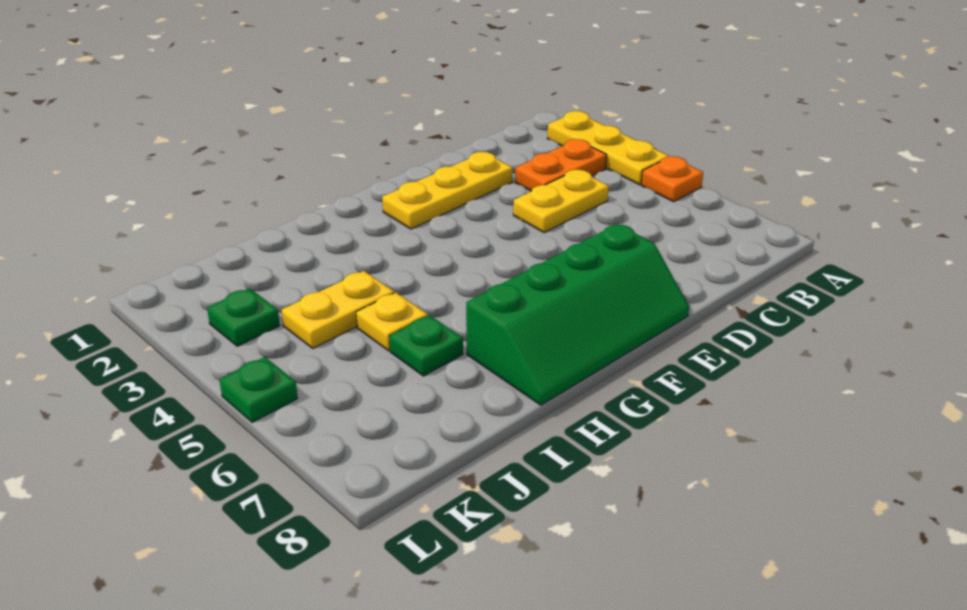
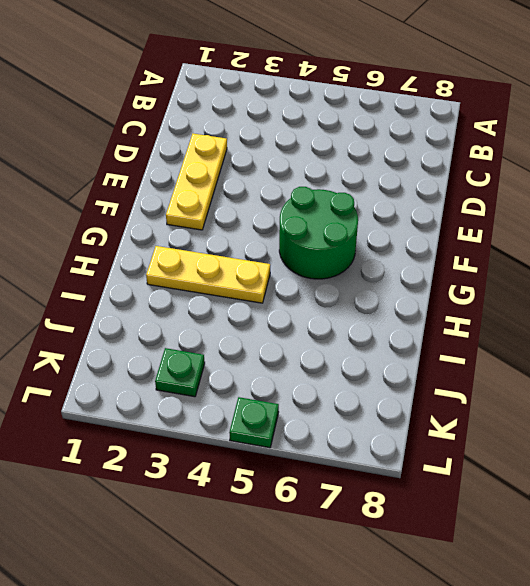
green 2x2 round brick [279,187,358,279] -> none
yellow 1x3 plate [146,246,270,303] -> yellow 1x3 plate moved to [547,111,669,185]
none -> orange 1x1 plate [641,156,703,202]
none -> orange 1x2 plate [515,139,607,191]

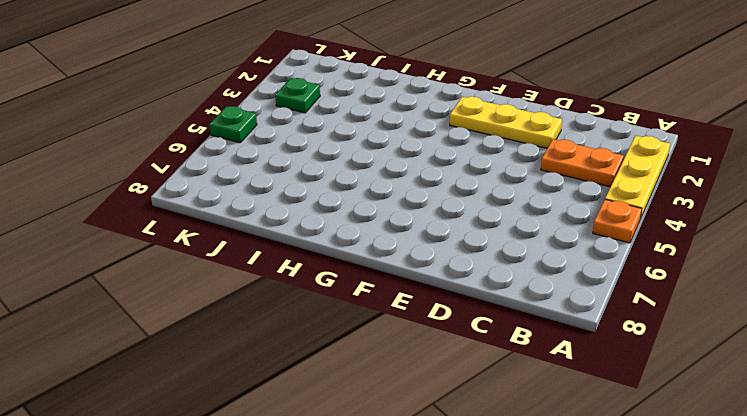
none -> yellow 1x2 plate [513,170,609,232]
none -> green 2x4 slope [466,224,689,405]

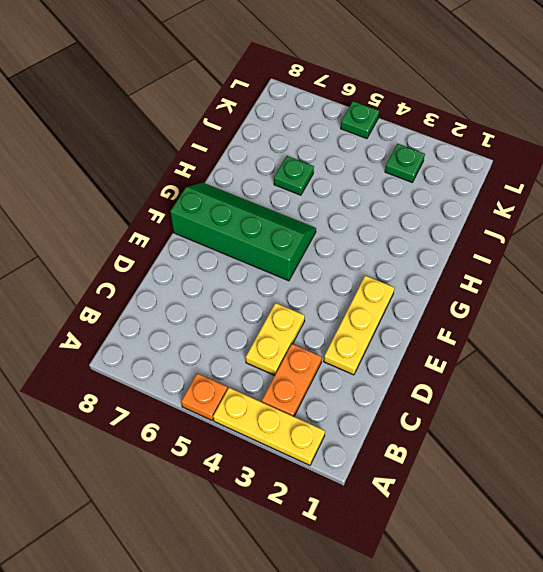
green 2x4 slope [170,183,316,281] -> green 2x4 slope turned to [466,224,689,405]
none -> yellow 1x2 plate [282,271,394,348]
none -> yellow 1x1 plate [356,292,428,351]

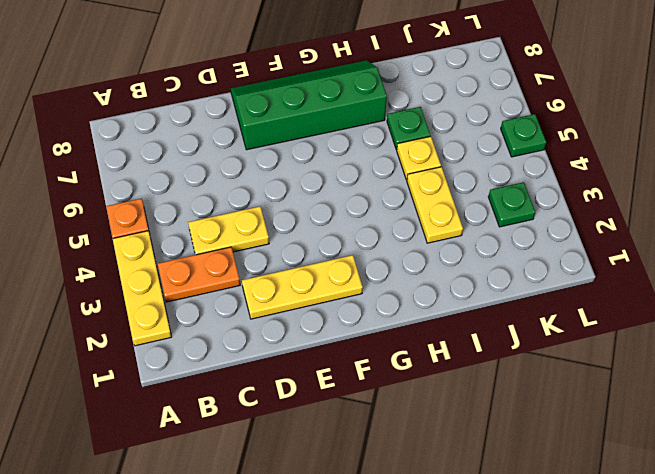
yellow 1x2 plate [407,167,463,243] -> yellow 1x2 plate turned to [282,271,394,348]

